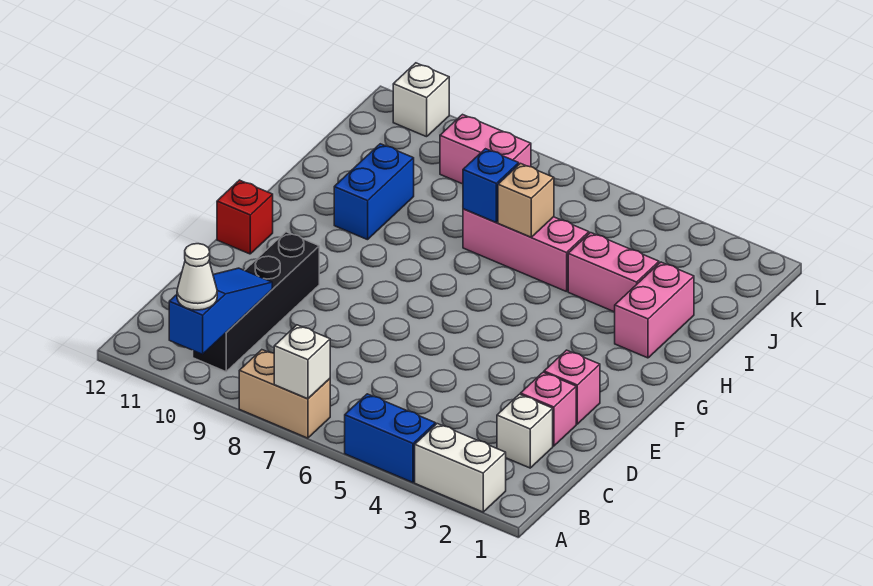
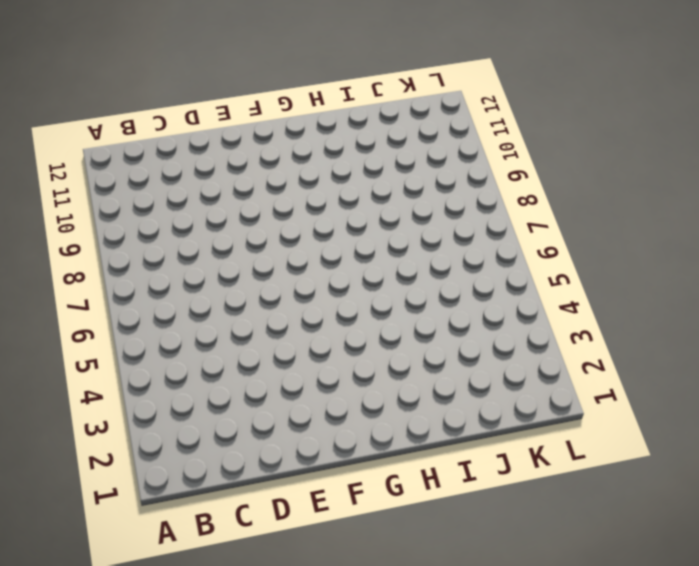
none -> white 1x2 brick [415,424,506,512]
none -> blue 1x2 brick [345,394,436,482]
none -> tan 1x2 brick [239,350,330,438]

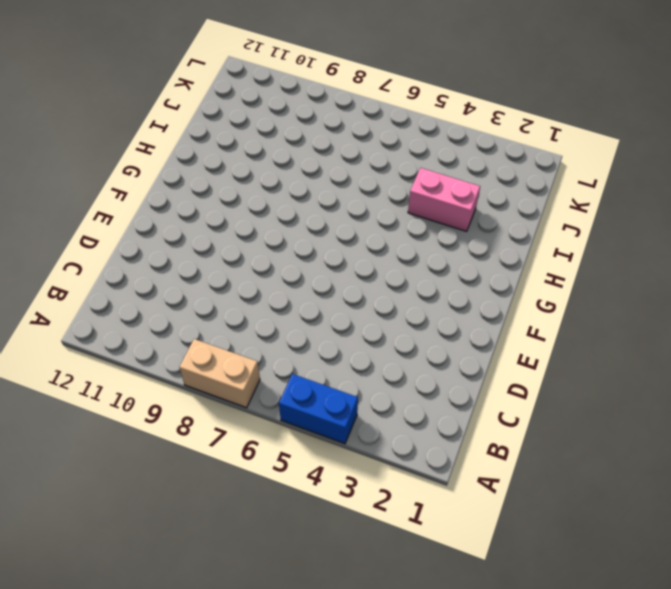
none -> white 1x2 brick [415,424,506,512]
none -> black 1x4 brick [193,232,319,372]
none -> white 1x1 brick [497,394,553,468]

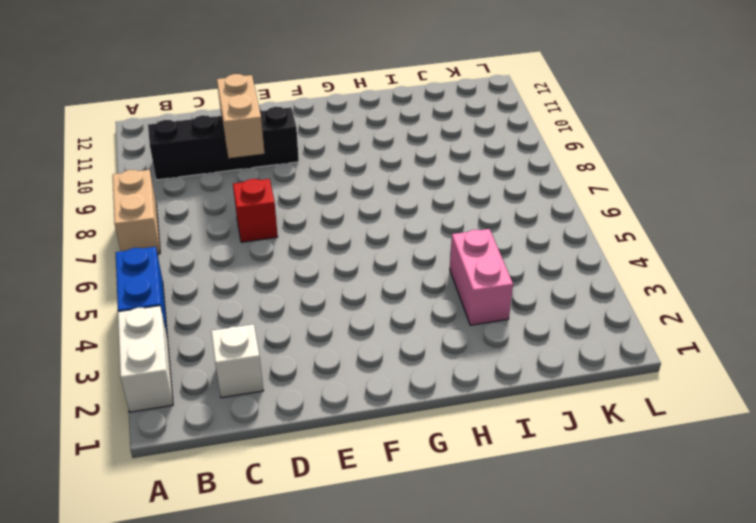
red 1x1 brick [233,179,278,242] -> red 1x1 brick moved to [217,180,273,254]
tan 1x2 brick [217,74,265,158] -> none
none -> pink 1x1 brick [521,372,576,446]
none -> pink 1x1 brick [544,350,600,424]
none -> pink 1x2 brick [615,262,694,358]

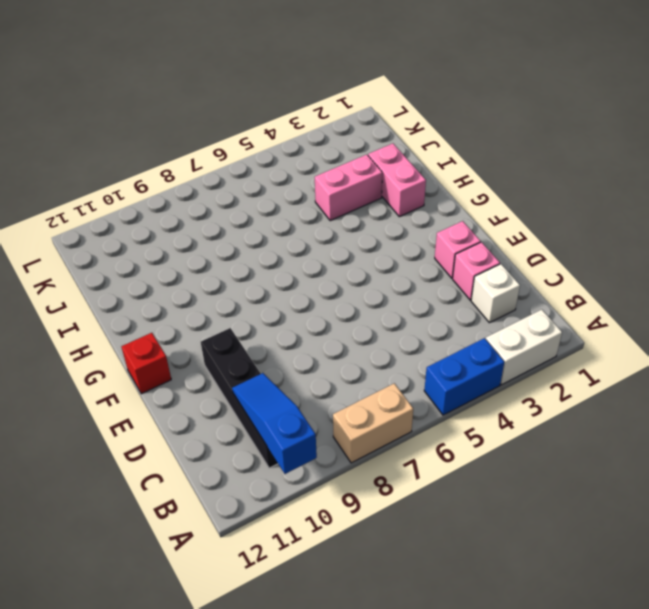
none -> blue 1x2 brick [334,144,414,240]
none -> pink 1x3 brick [463,209,589,292]
none -> pink 1x2 brick [440,115,531,184]

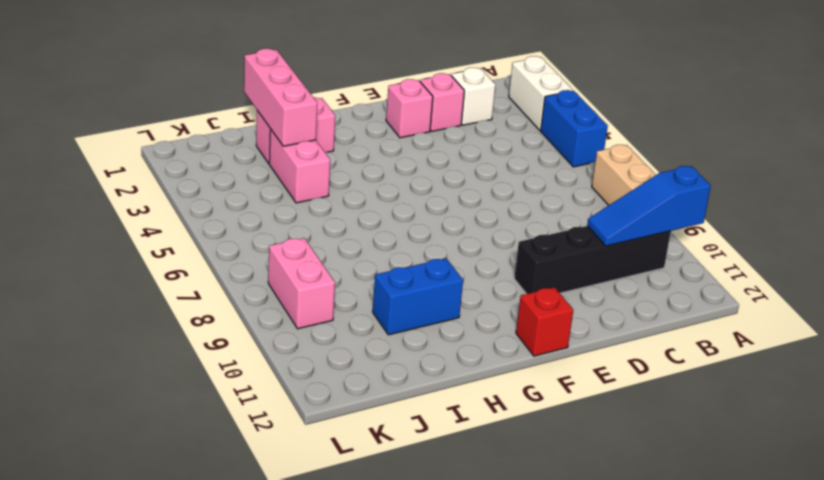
pink 1x3 brick [244,49,317,146] -> pink 1x3 brick moved to [463,209,589,292]
none -> white 1x1 brick [393,63,449,137]
none -> white 1x1 brick [274,325,330,399]
none -> tan 1x1 brick [498,163,554,237]

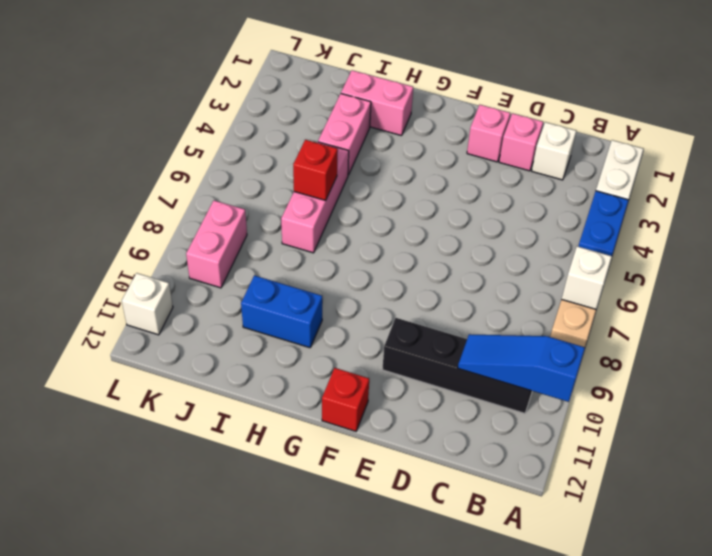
red 1x1 brick [293,140,338,200] -> tan 1x1 brick [498,163,554,237]
none -> blue 1x1 brick [463,149,519,222]
none -> white 1x1 cone [177,244,217,310]

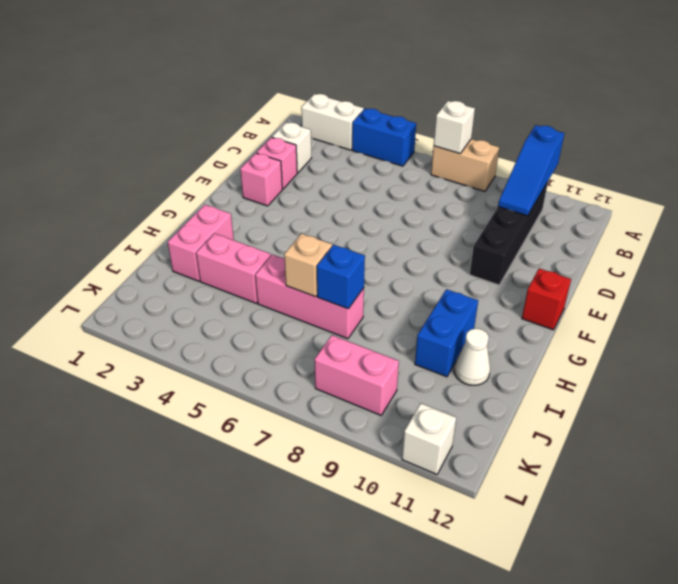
white 1x1 cone [454,328,490,385] -> white 1x1 cone moved to [177,244,217,310]

